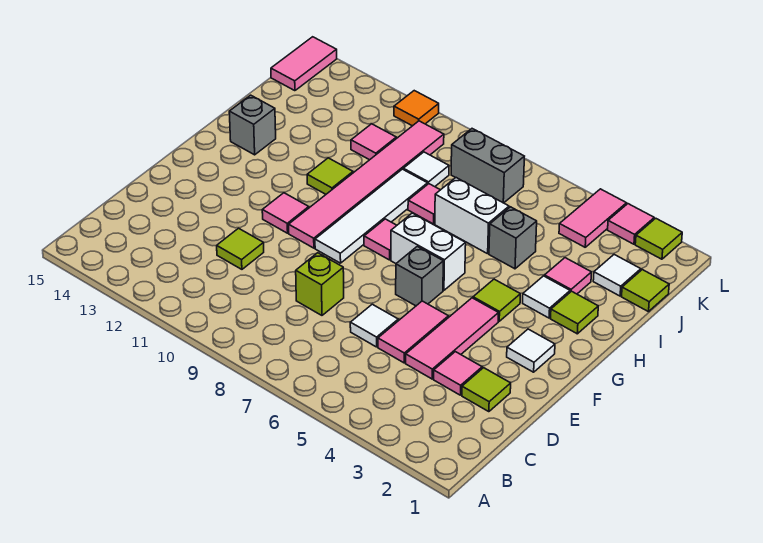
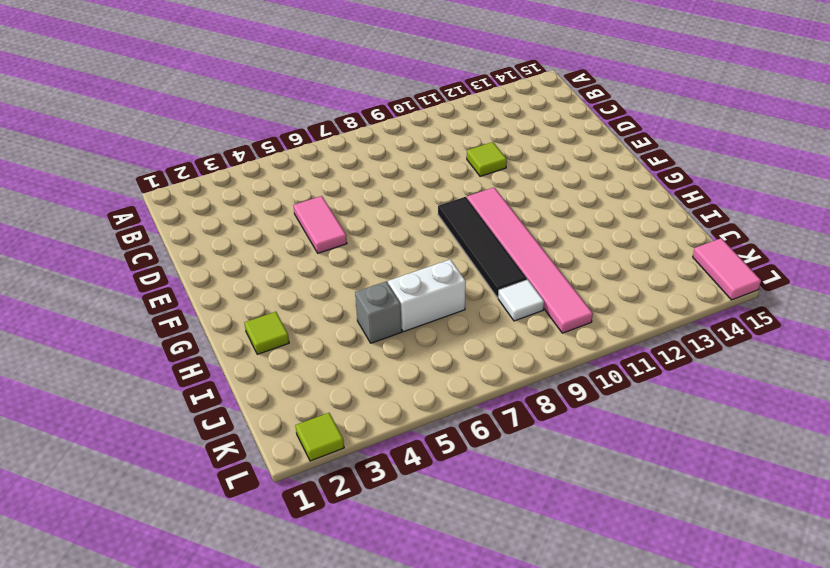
black 1x4 tile [438,197,527,298] -> white 1x4 tile [315,169,428,263]
none -> lime 1x1 tile [462,368,511,412]
none -> pink 1x1 tile [434,352,482,395]
none -> pink 1x3 tile [406,298,499,379]
none -> white 1x1 tile [350,304,398,347]

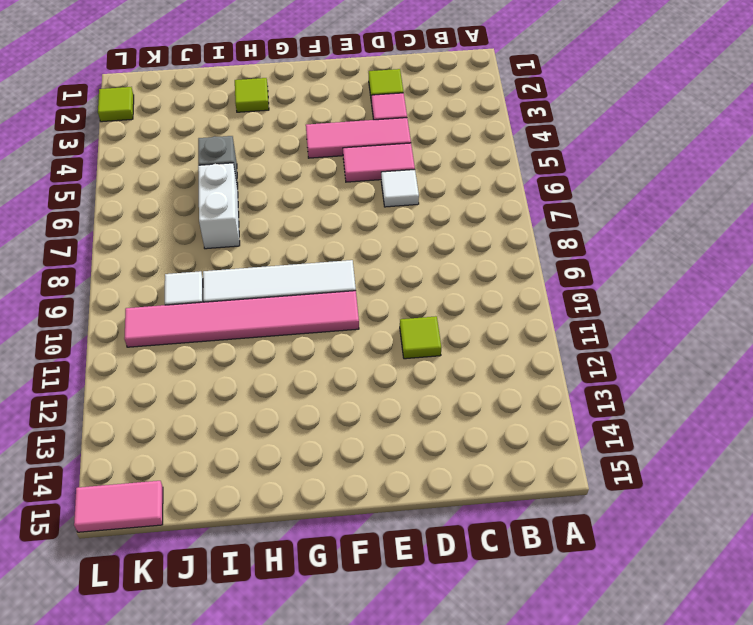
none -> lime 1x1 brick [296,253,344,315]
none -> white 1x1 tile [507,329,555,372]
none -> grey 1x1 brick [396,246,443,306]
none -> pink 1x1 tile [262,193,309,233]

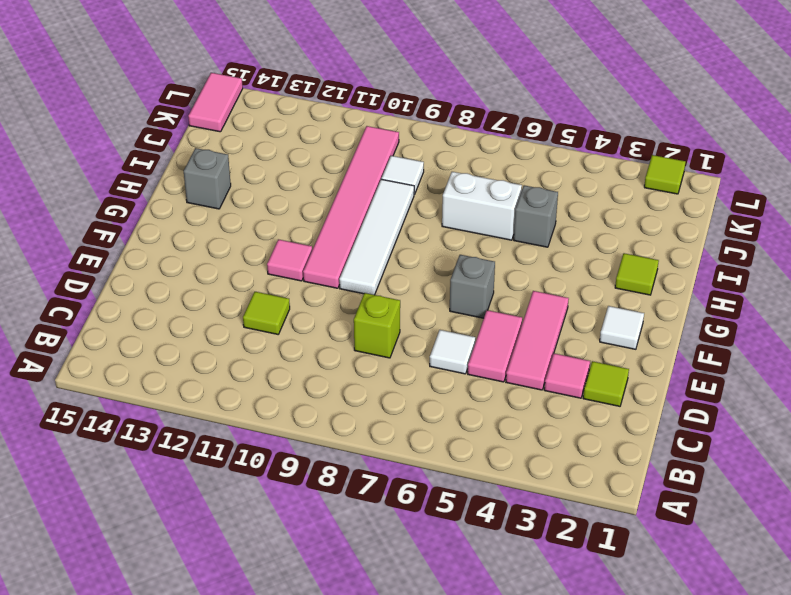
none -> lime 1x1 tile [473,279,520,321]
none -> white 1x2 brick [391,213,466,290]
none -> pink 1x1 tile [364,219,397,260]
none -> white 1x1 tile [523,276,570,318]

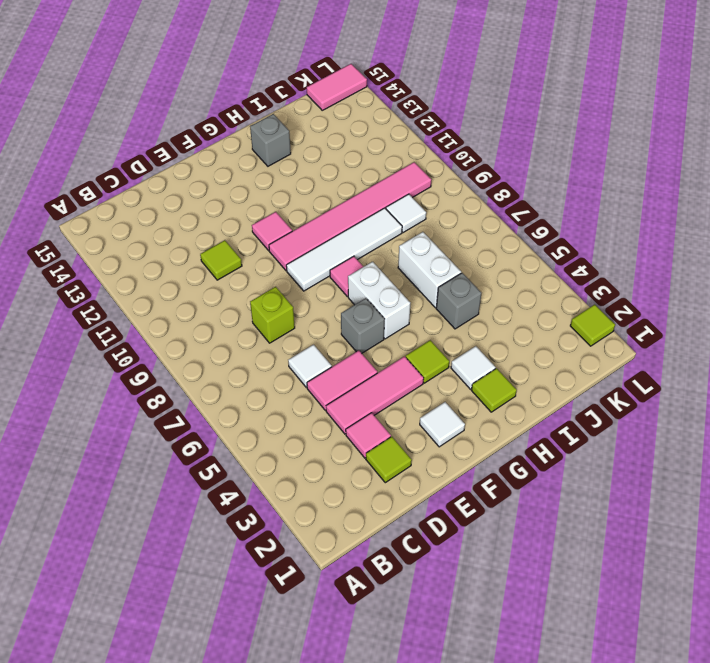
none -> lime 1x1 tile [307,158,353,194]
none -> pink 1x1 tile [545,258,592,294]
none -> pink 1x1 tile [408,184,440,224]
none -> lime 1x1 tile [622,270,669,312]

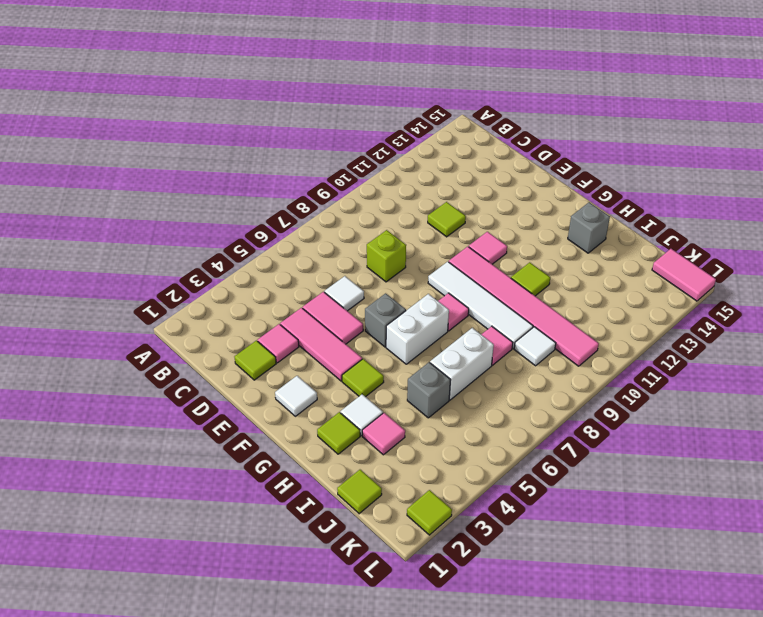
none -> white 1x1 tile [593,255,641,296]
none -> pink 1x1 tile [351,124,396,160]
none -> pink 1x2 tile [559,189,627,247]
none -> grey 1x2 brick [451,129,524,203]

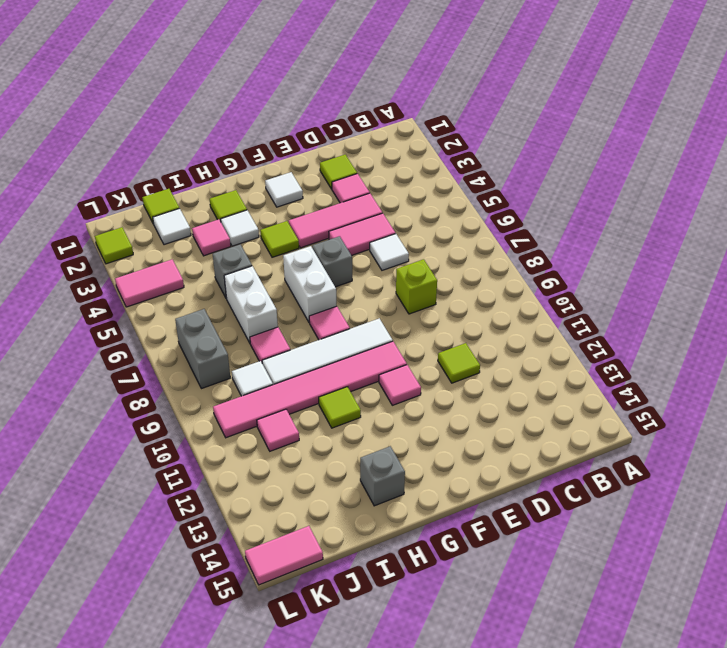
none -> pink 1x1 tile [608,204,654,244]
none -> orange 1x1 tile [394,91,439,126]

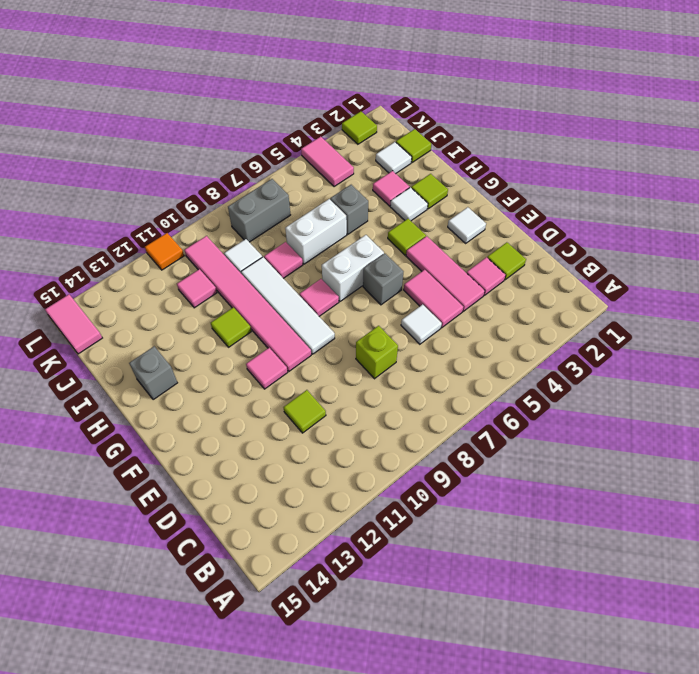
none -> pink 1x1 tile [608,204,654,244]

